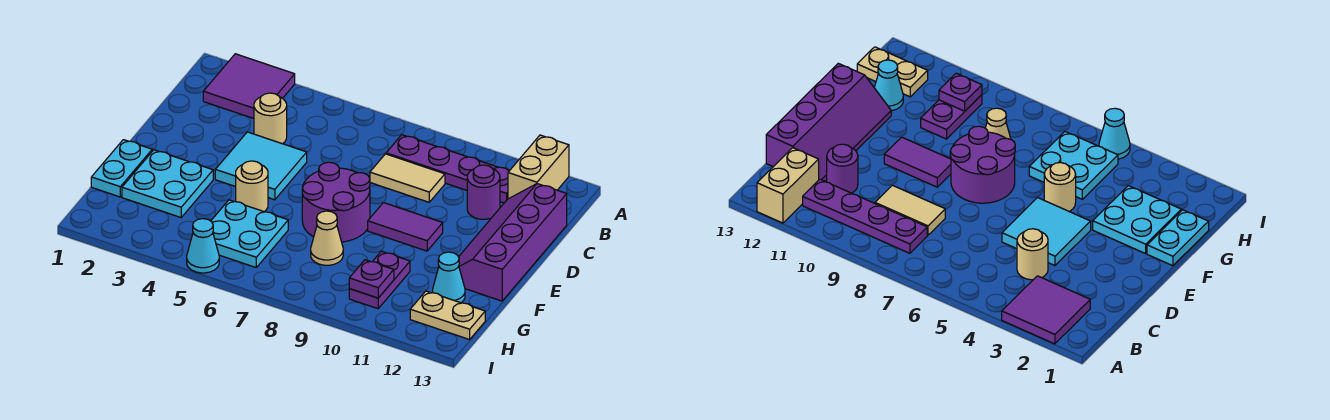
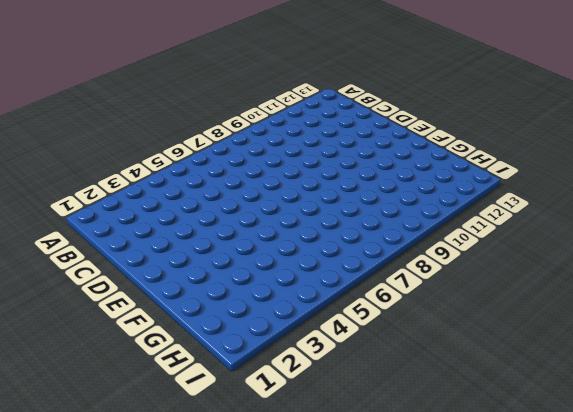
none -> purple 2x2 tile [203,54,295,119]
none -> tan 1x2 brick [508,135,569,199]
none -> purple 1x4 plate [386,135,509,203]

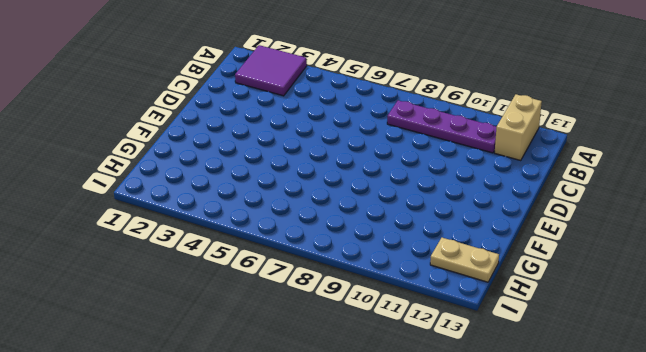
none -> tan 1x1 round brick [254,93,287,144]
none -> tan 1x2 tile [370,154,445,202]
none -> purple 1x1 round brick [467,165,500,219]

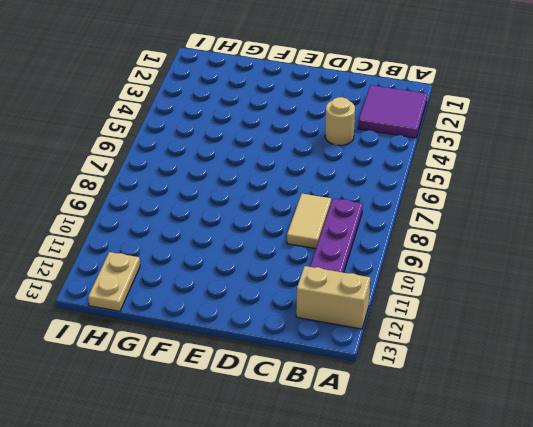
none -> purple 1x1 round brick [467,165,500,219]
none -> purple 2x4 slope [459,184,567,301]
none -> cyan 2x2 tile [215,132,307,200]

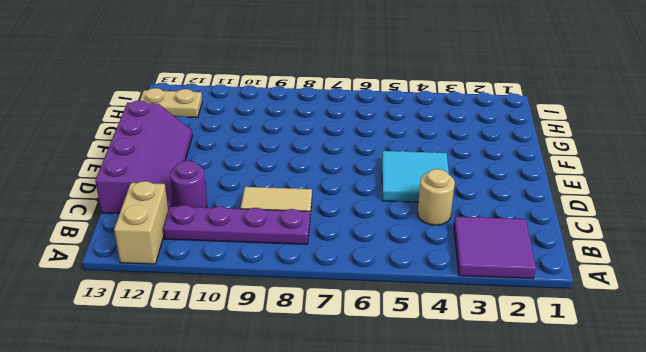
none -> purple 2x2 round brick [302,162,370,242]
none -> purple 1x2 tile [368,203,443,251]
none -> cyan 1x2 plate [91,140,152,197]

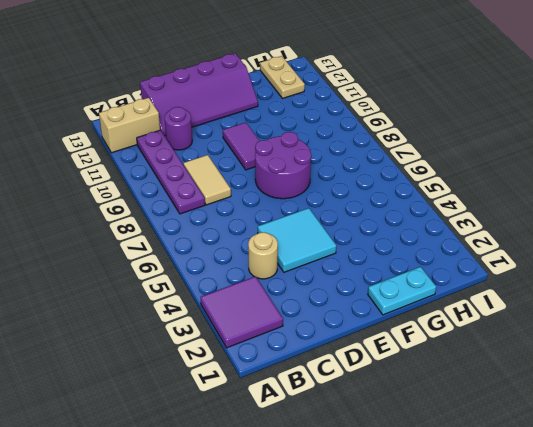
none -> cyan 2x2 plate [122,150,213,217]
none -> tan 1x1 round brick [236,161,268,212]
none -> cyan 2x2 plate [211,200,288,267]

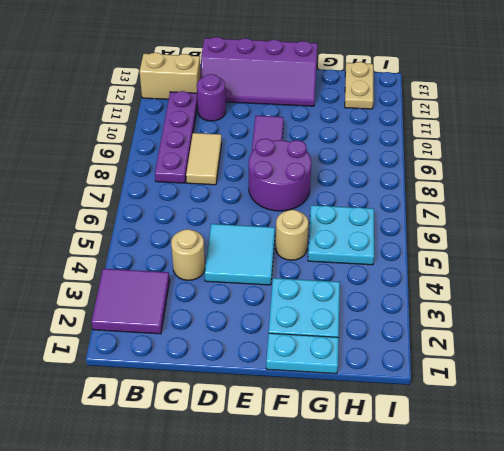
none -> tan 1x1 cone [311,211,343,265]
none -> purple 1x2 plate [349,251,410,309]
none -> cyan 1x1 cone [433,252,465,303]

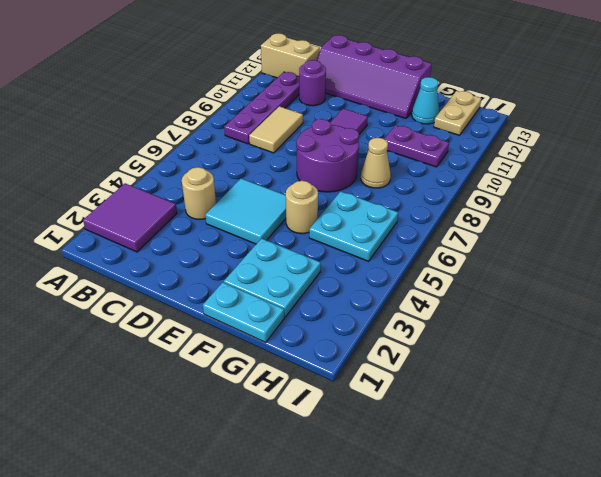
none -> cyan 1x1 cone [187,219,219,273]
none -> purple 1x1 plate [349,260,394,298]

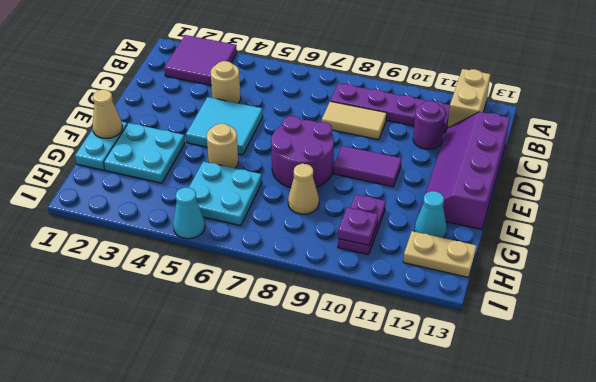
tan 1x1 cone [92,90,122,138] -> none

